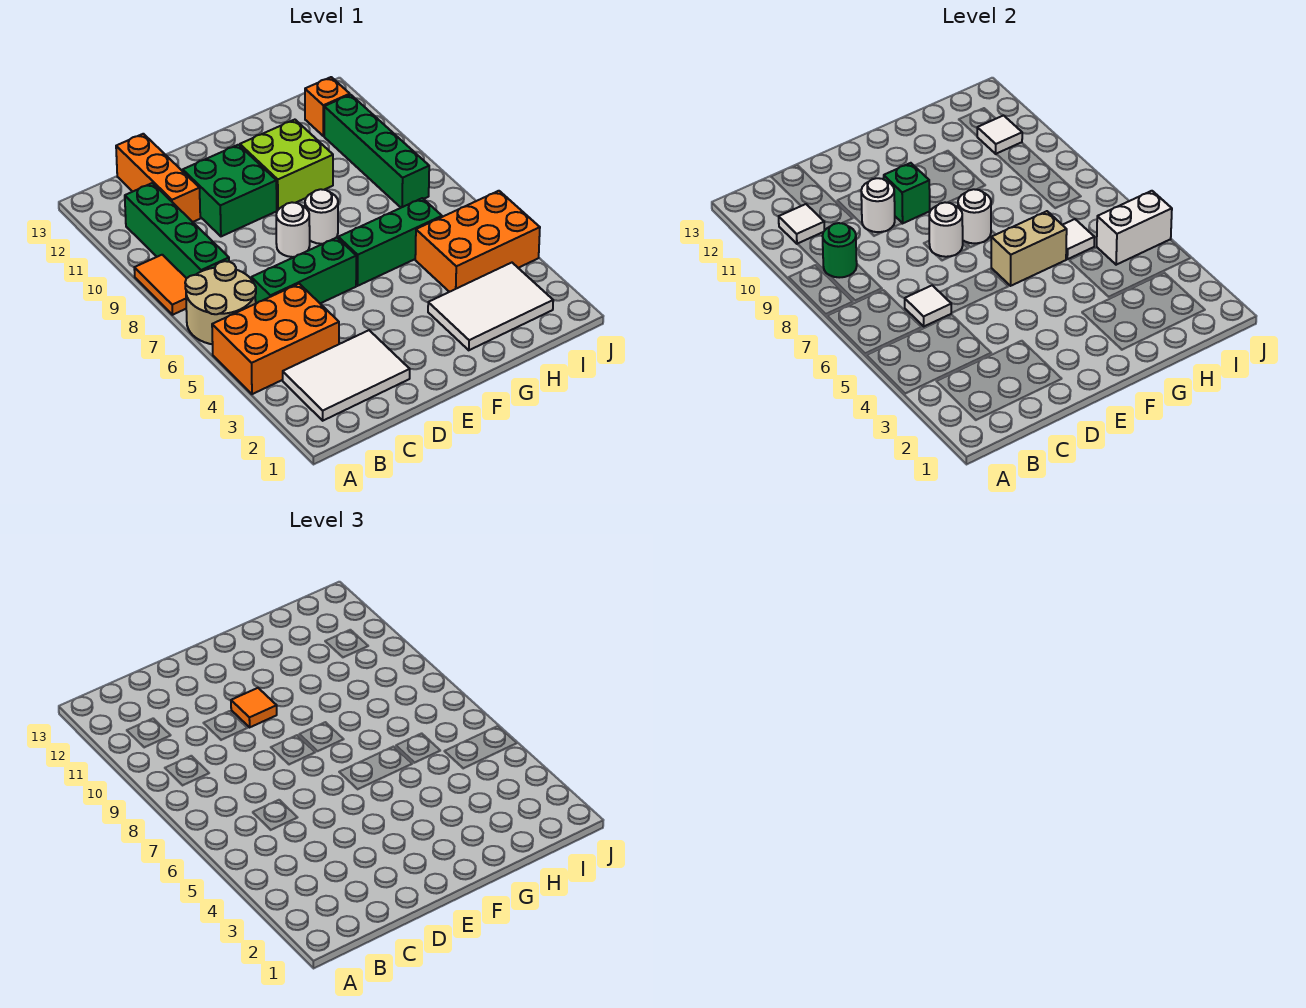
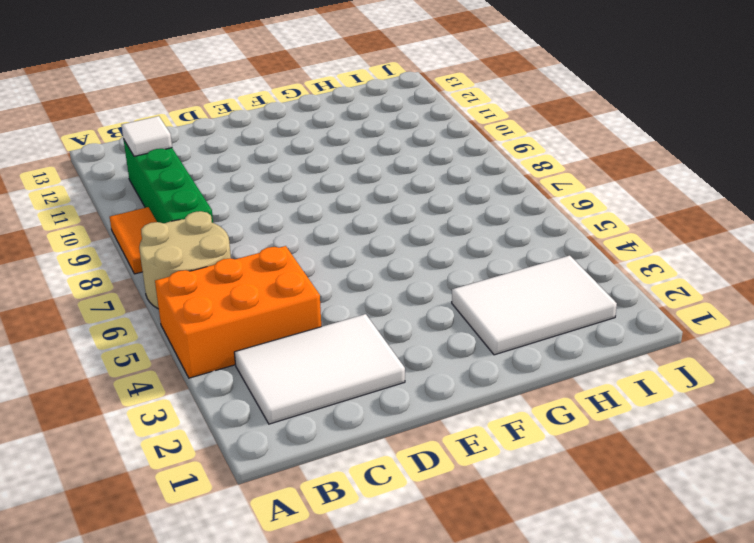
none -> green 1x3 brick [251,237,356,303]
none -> orange 1x3 brick [116,134,200,222]
none -> green 2x2 brick [183,145,277,236]

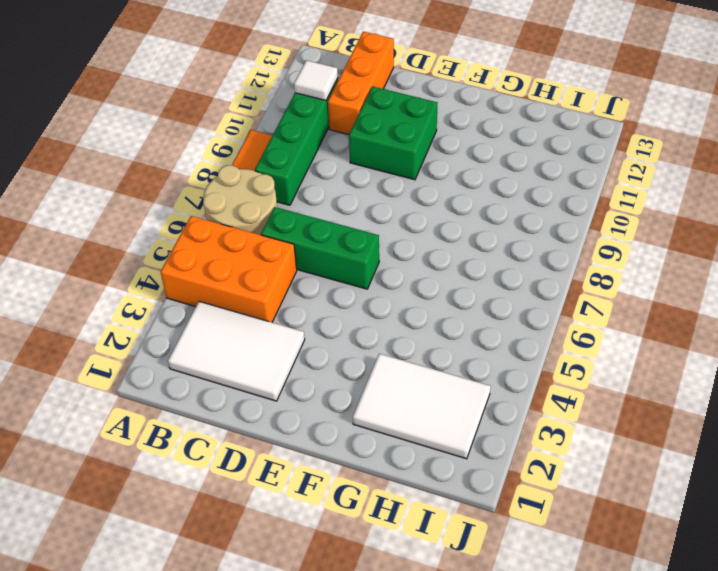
none -> white 1x1 round brick [276,202,310,257]
none -> green 1x3 brick [338,198,442,286]
none -> white 1x1 round brick [305,189,338,244]

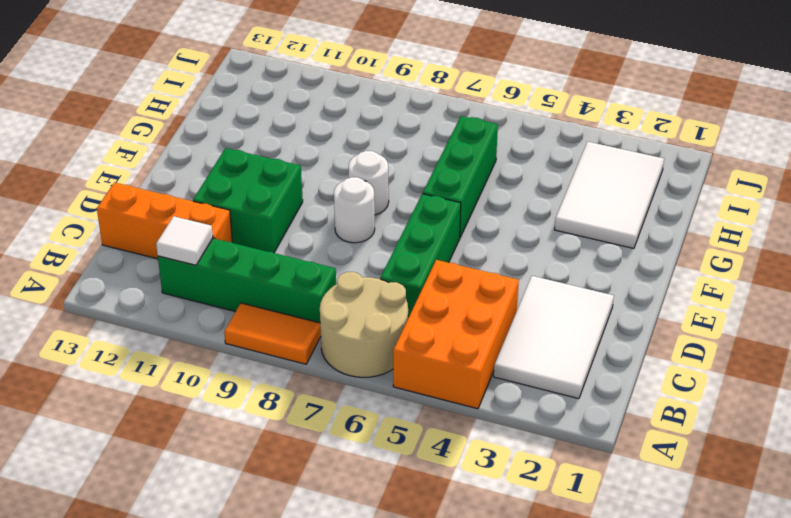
none -> lime 2x2 brick [240,120,333,210]
none -> orange 2x3 brick [415,191,540,292]
none -> green 1x4 brick [324,95,429,208]

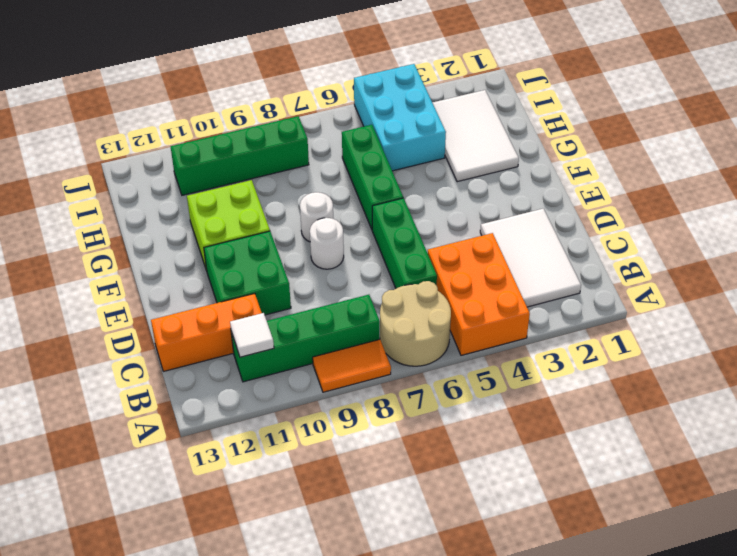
cyan 2x3 brick [354,64,446,171] -> orange 2x3 brick [415,191,540,292]
none -> orange 1x1 brick [305,77,350,136]
none -> green 1x1 round brick [823,223,857,278]
none -> white 1x1 tile [905,285,951,326]

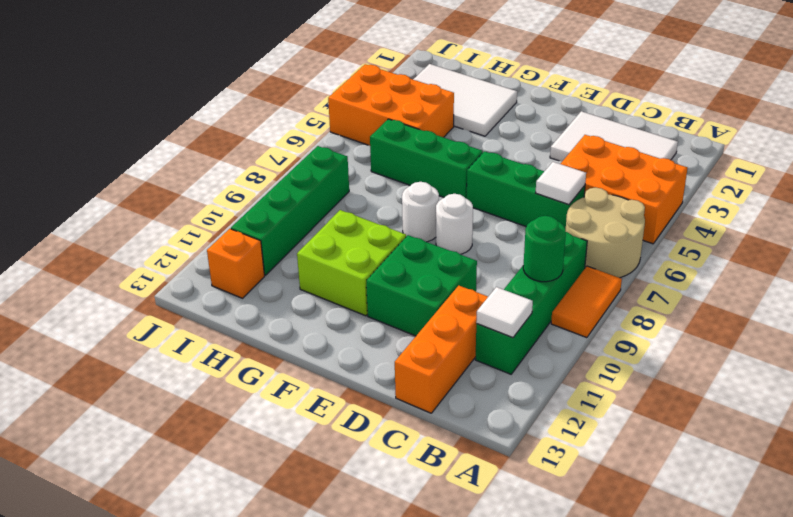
none -> white 1x1 round brick [861,178,895,232]
none -> white 1x1 round brick [929,202,963,257]
none -> green 1x1 brick [884,163,930,223]

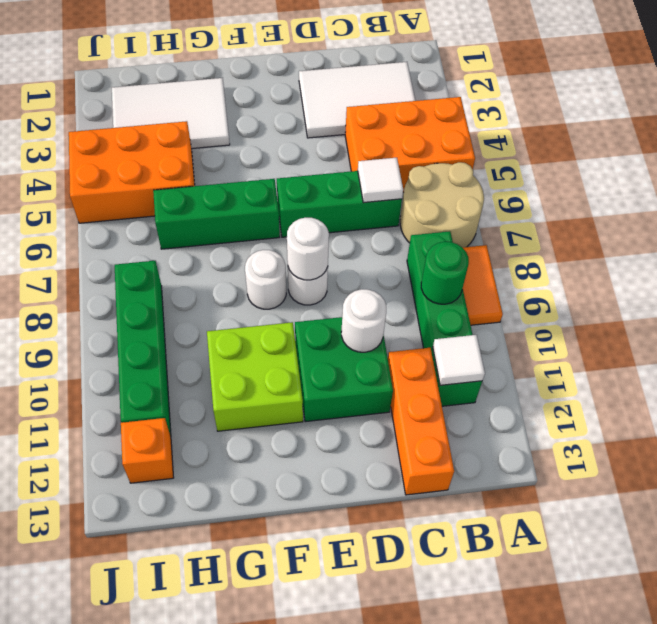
none -> green 1x1 brick [884,163,930,223]
none -> tan 1x2 brick [991,211,1067,286]
none -> white 1x1 round brick [958,189,991,243]

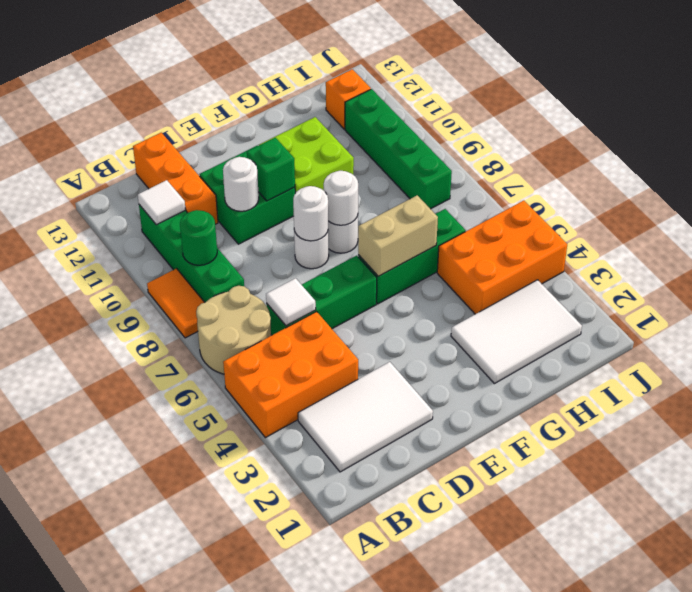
none -> white 1x1 tile [1063,219,1094,259]
none -> white 1x2 brick [1097,191,1172,265]
none -> white 1x1 tile [977,115,1022,154]

